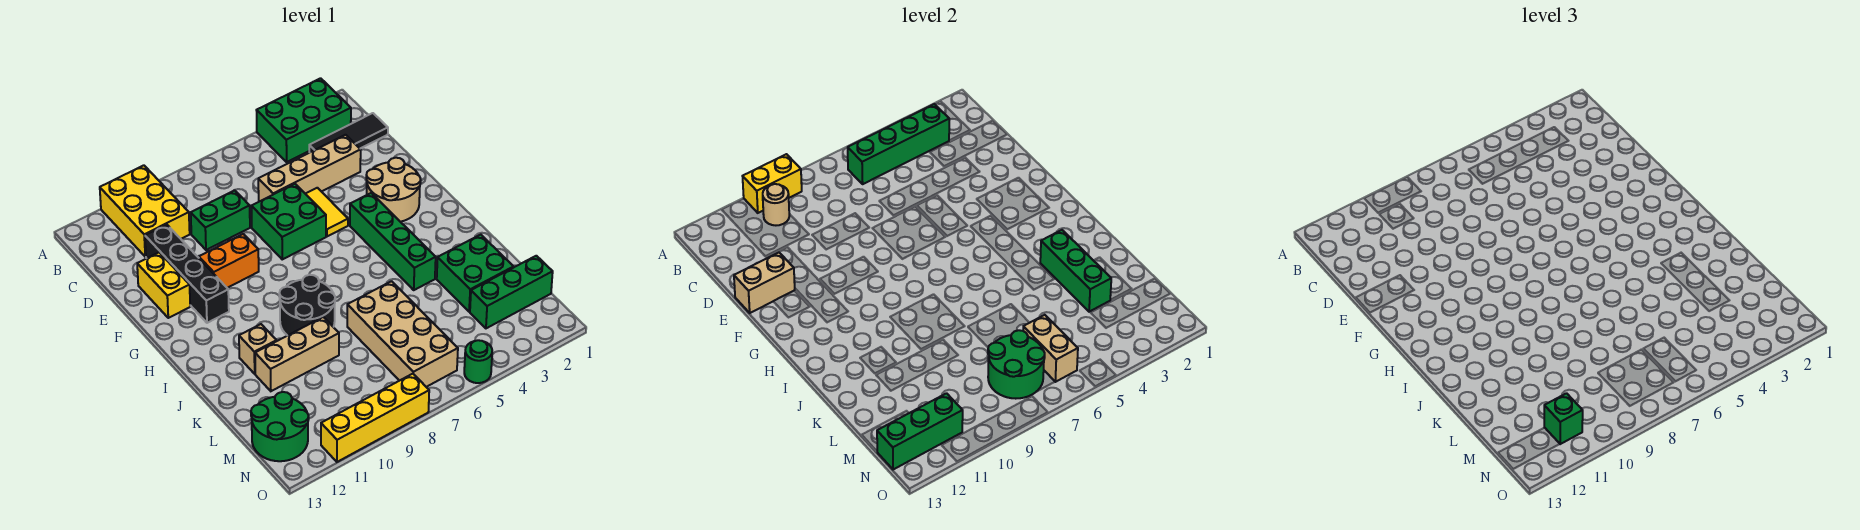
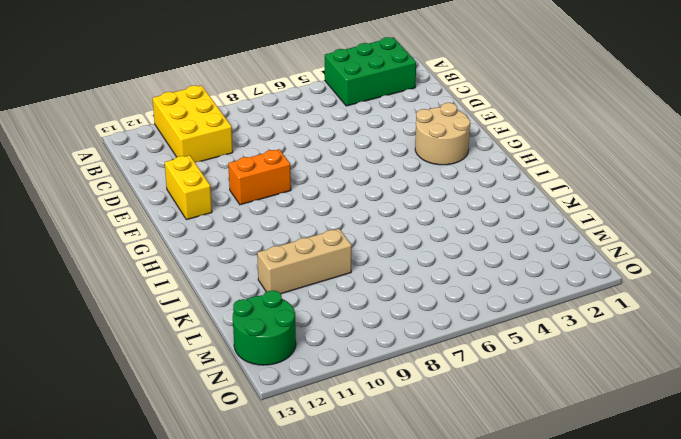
none -> black 1x3 tile [309,113,388,152]
none -> tan 1x4 brick [258,135,361,202]
none -> green 1x2 brick [191,190,250,250]
none -> black 1x4 brick [145,224,229,323]

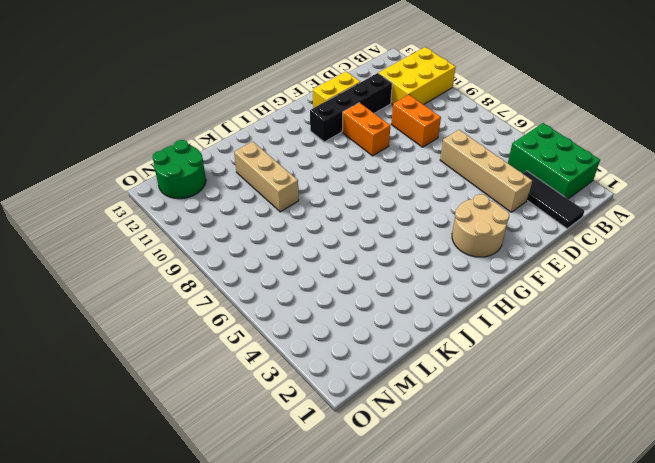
orange 1x2 brick [391,95,441,147] -> green 1x2 brick [191,190,250,250]
none -> yellow 1x2 tile [306,188,348,236]
none -> green 2x2 brick [251,184,326,259]
none -> green 1x4 brick [350,193,436,290]
none -> black 2x2 round brick [279,275,335,336]

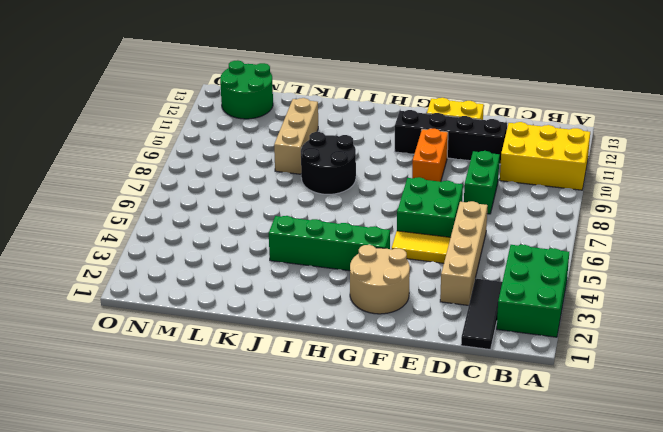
none -> tan 1x1 brick [239,324,276,374]
none -> green 2x2 brick [437,235,514,312]
none -> tan 2x4 brick [347,281,458,387]
none -> green 1x3 brick [470,256,553,328]

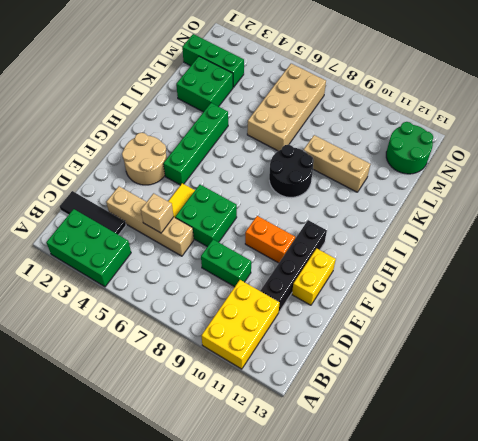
tan 1x1 brick [141,193,174,233] -> tan 1x1 brick moved to [239,324,276,374]
none -> green 1x1 round brick [464,340,492,383]
none -> yellow 1x4 brick [321,374,429,462]
none -> yellow 1x2 brick [743,154,802,213]
none -> green 1x4 brick [848,104,949,184]

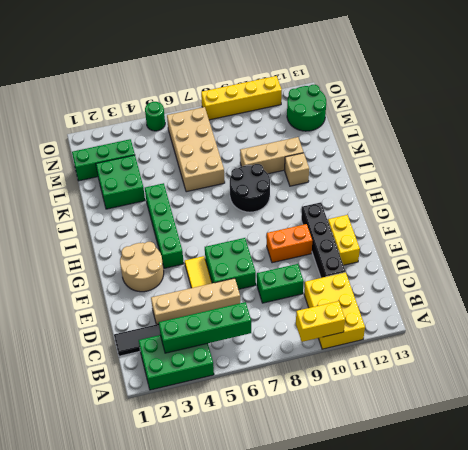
none -> tan 1x1 round brick [763,184,789,225]
none -> tan 1x2 brick [734,253,795,313]
none -> green 1x3 brick [1040,230,1111,312]
none -> tan 1x2 brick [1023,315,1078,382]

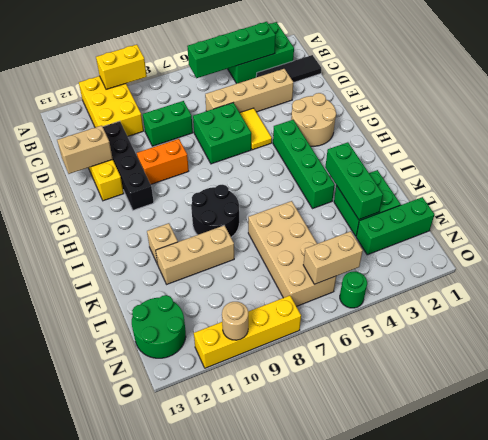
tan 1x2 brick [303,231,363,284] -> tan 1x2 brick turned to [1023,315,1078,382]
tan 1x1 round brick [222,302,248,340] -> tan 1x1 round brick moved to [763,184,789,225]
none -> green 2x2 round brick [988,330,1045,399]
none -> green 1x3 brick [877,393,963,470]
none -> green 1x1 brick [1544,393,1583,444]

